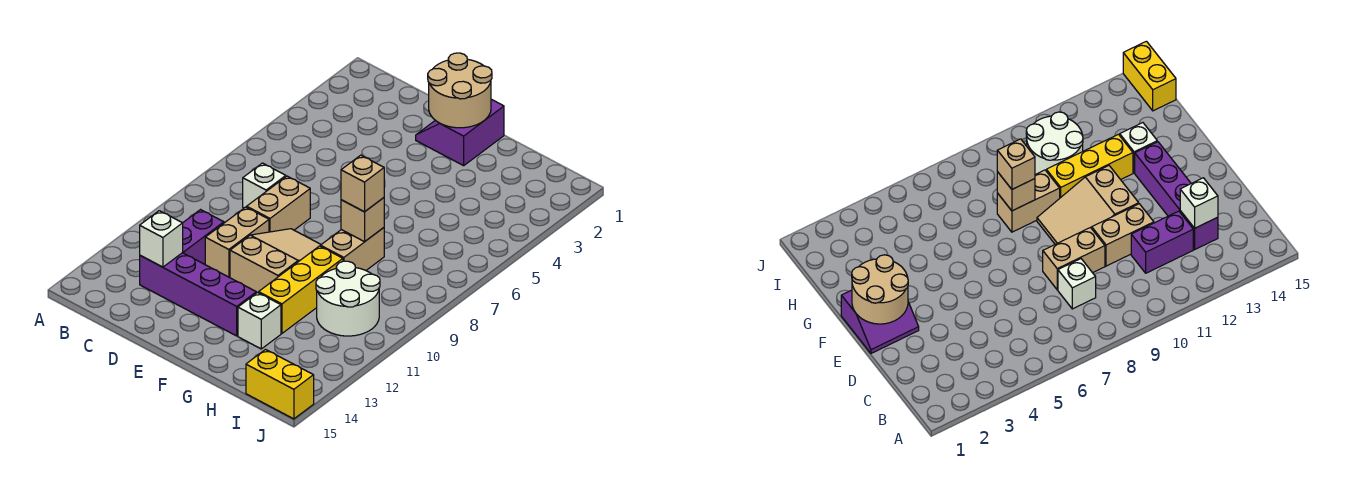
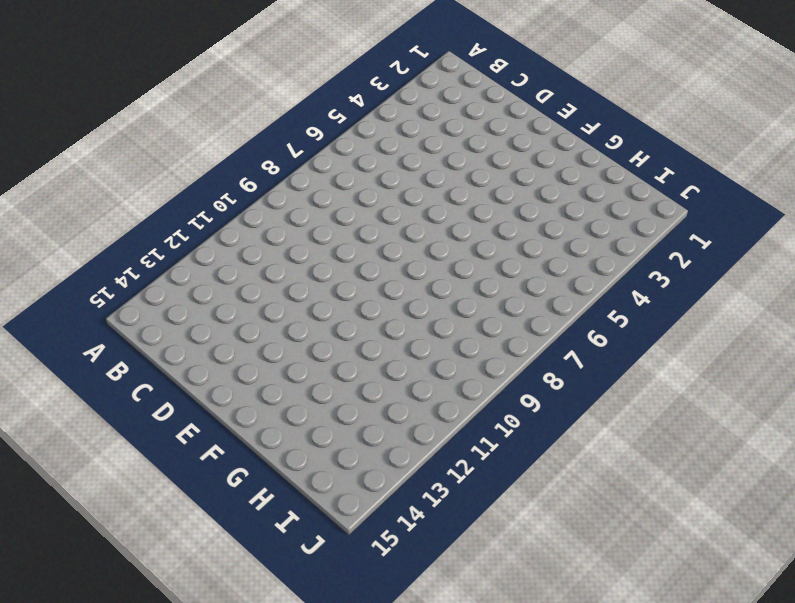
none -> white 1x1 brick [243,163,286,208]
none -> purple 1x2 brick [183,210,224,264]
none -> purple 1x4 brick [140,253,256,336]

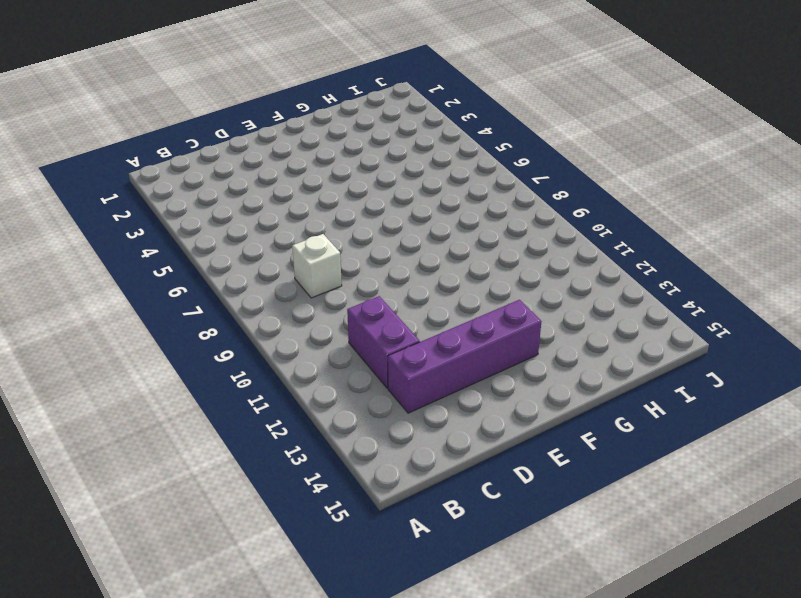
none -> tan 1x2 brick [247,176,310,232]
none -> tan 1x2 brick [205,207,269,278]
none -> purple 2x2 slope [416,99,504,166]

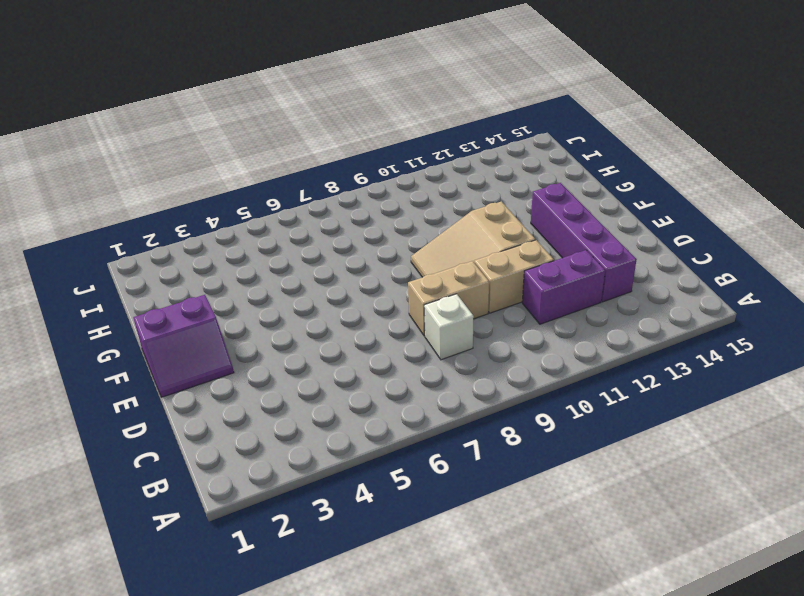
none -> tan 1x2 brick [320,228,384,270]
none -> yellow 1x3 brick [259,246,343,333]
none -> white 1x1 brick [238,293,281,349]

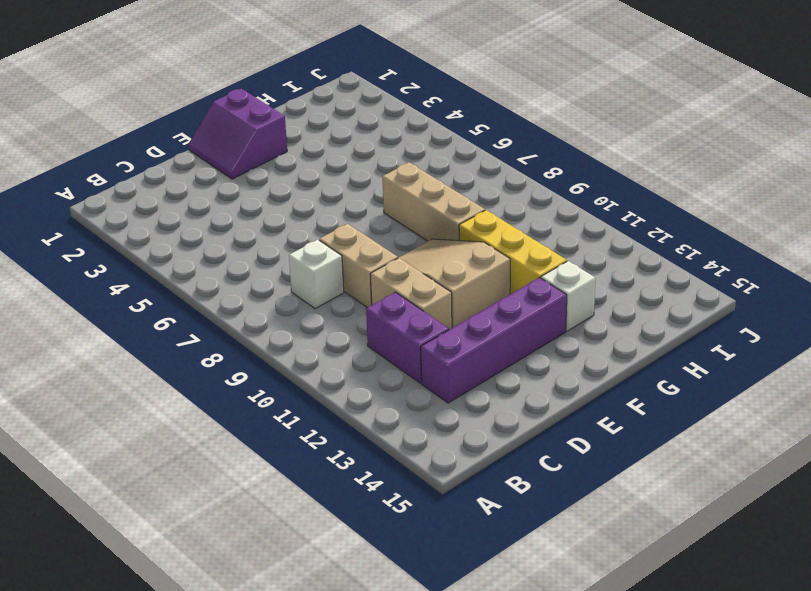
tan 1x3 brick [382,162,485,241] -> tan 1x2 brick [320,228,384,270]
none -> white 2x2 round brick [316,261,380,336]
none -> yellow 1x2 brick [246,350,314,419]
none -> white 1x1 brick [140,211,183,267]

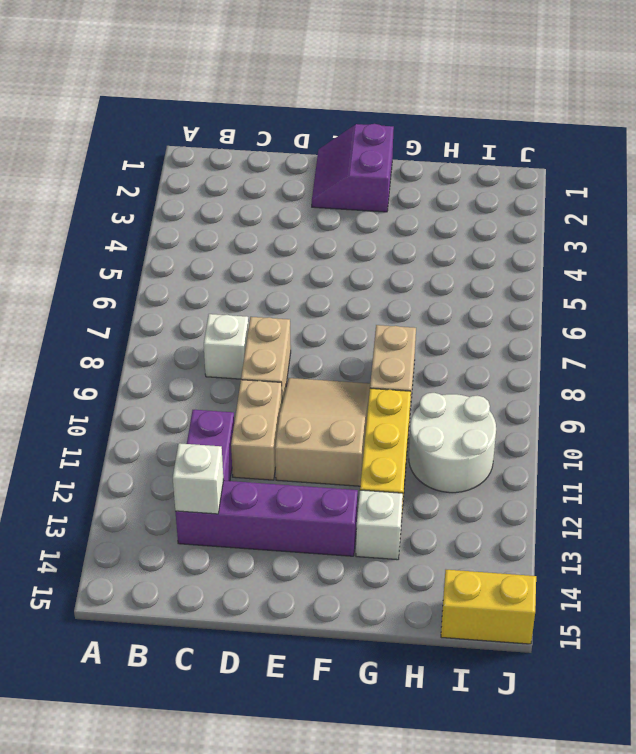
none -> tan 2x2 round brick [428,53,492,128]
none -> tan 1x1 brick [341,198,384,242]
none -> tan 1x1 brick [341,155,384,212]

